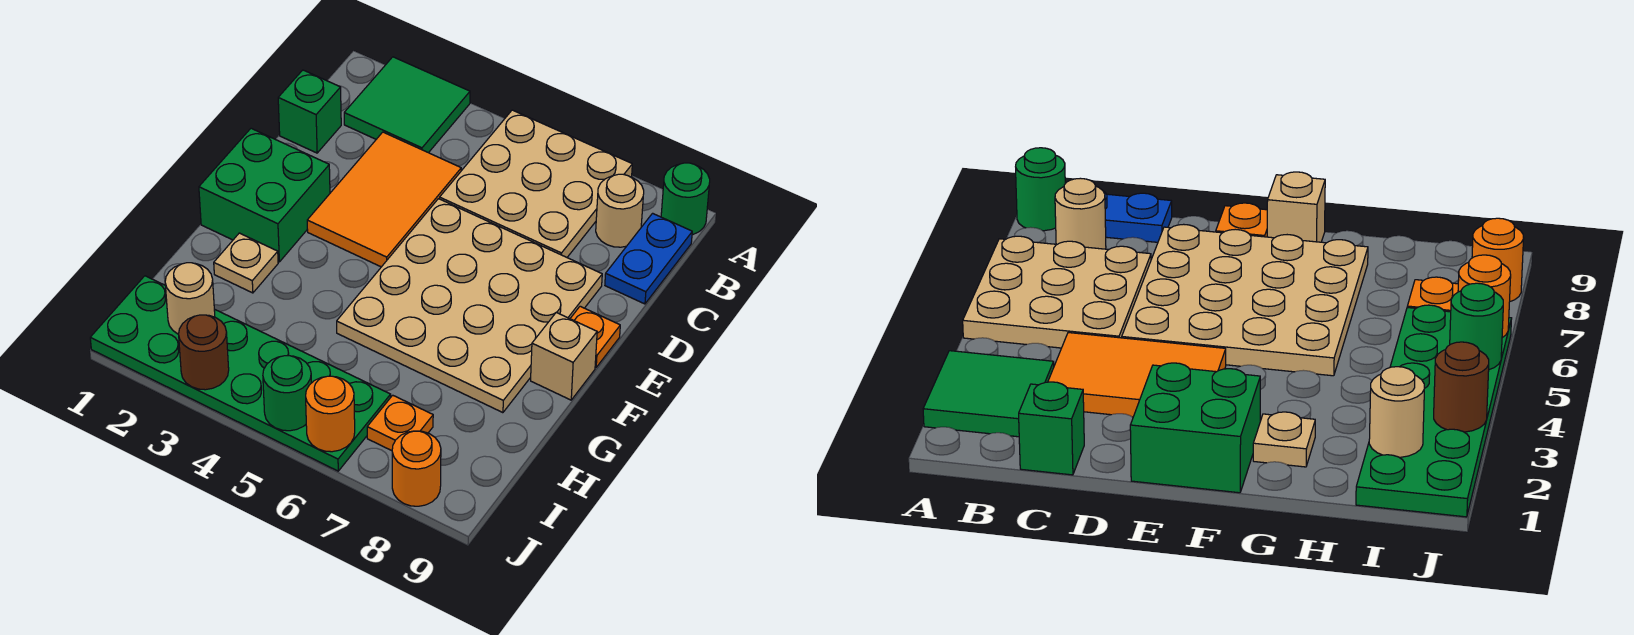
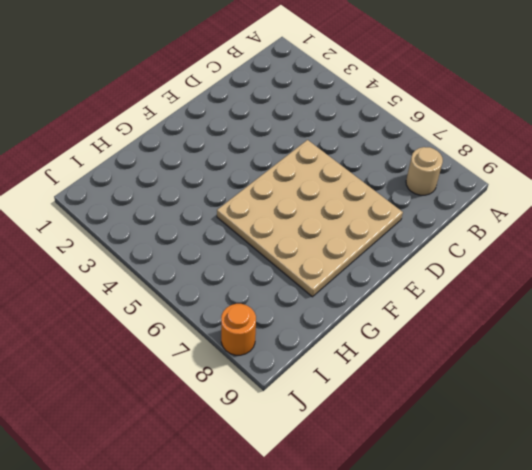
none -> green 2x2 tile [344,57,470,153]
none -> tan 3x3 plate [440,110,632,257]
none -> green 1x1 round brick [661,163,710,235]

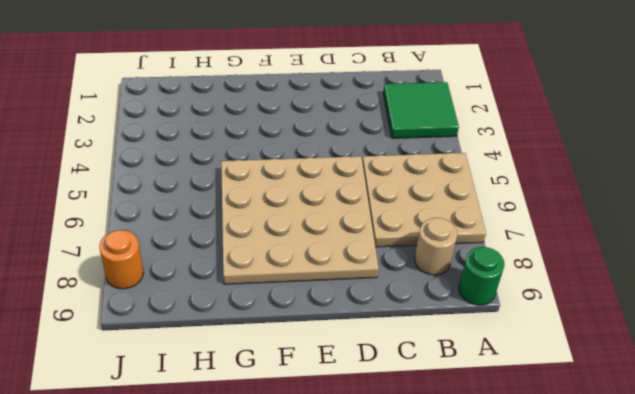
none -> blue 1x2 plate [605,213,692,304]
none -> green 1x1 brick [278,70,341,153]
none -> orange 2x3 tile [307,132,461,267]

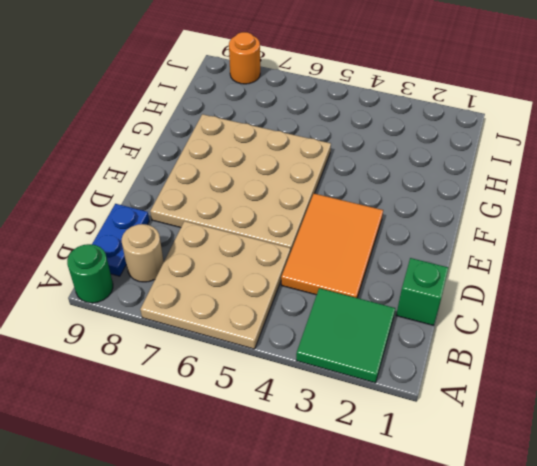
none -> green 2x2 brick [199,128,330,262]
none -> orange 1x1 plate [570,306,620,368]
none -> tan 1x1 brick [531,312,597,400]

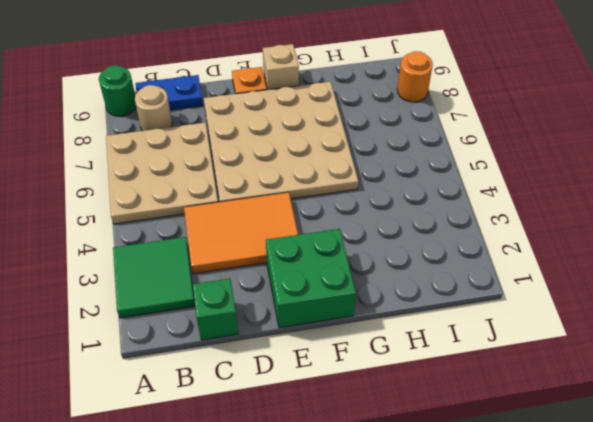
none -> tan 1x1 plate [214,233,278,293]
none -> green 2x6 plate [90,276,391,471]
none -> orange 1x1 plate [367,395,433,451]

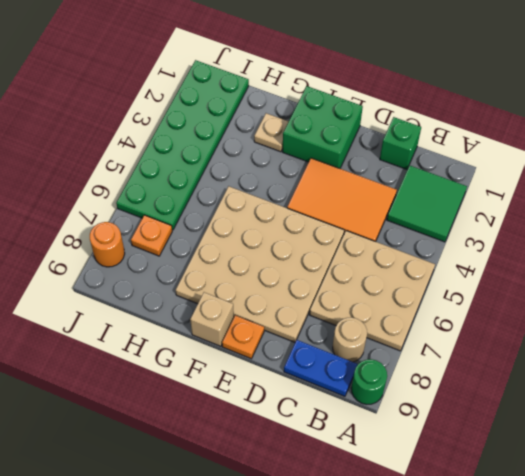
none -> tan 1x1 round brick [165,263,215,334]
none -> brown 1x1 round brick [179,315,229,390]
none -> green 1x1 round brick [263,356,311,431]

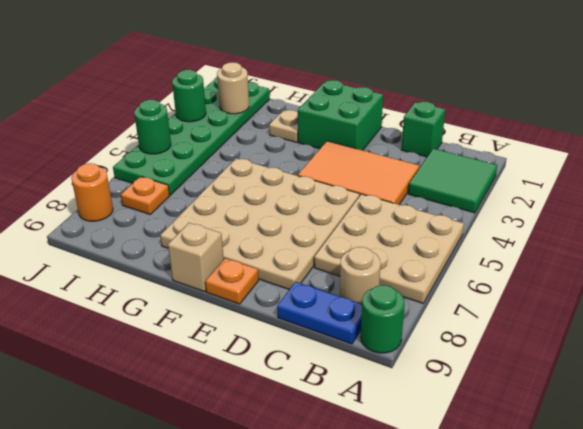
green 1x1 round brick [172,70,206,122] -> brown 1x1 round brick [179,315,229,390]
none -> orange 1x1 round brick [306,376,355,452]

